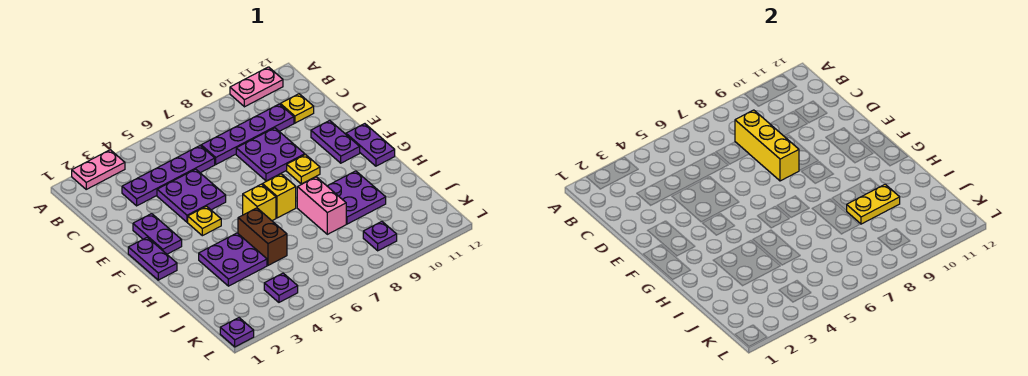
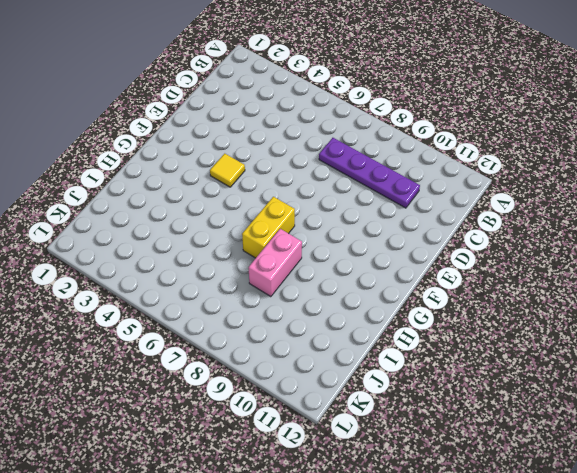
yellow 1x1 tile [210,154,245,187] -> yellow 1x1 plate [188,206,221,236]
yellow 1x2 brick [242,197,295,258] -> yellow 1x1 brick [262,174,296,218]
none -> pink 1x2 plate [72,150,125,189]
none -> pink 1x2 plate [230,67,283,107]
none -> purple 1x4 plate [122,146,215,206]

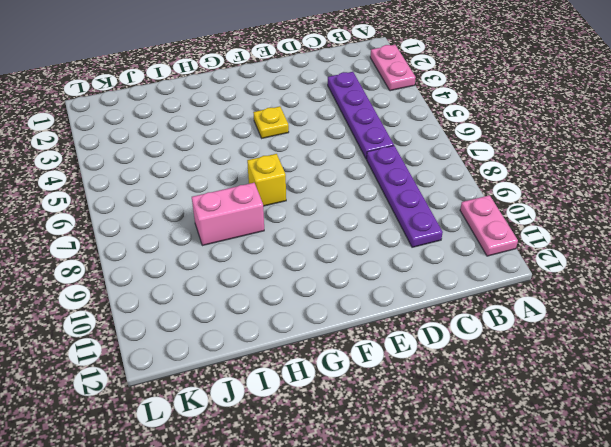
none -> yellow 1x1 plate [280,94,314,123]
none -> purple 2x2 plate [157,169,226,222]
none -> purple 2x2 plate [236,128,305,181]

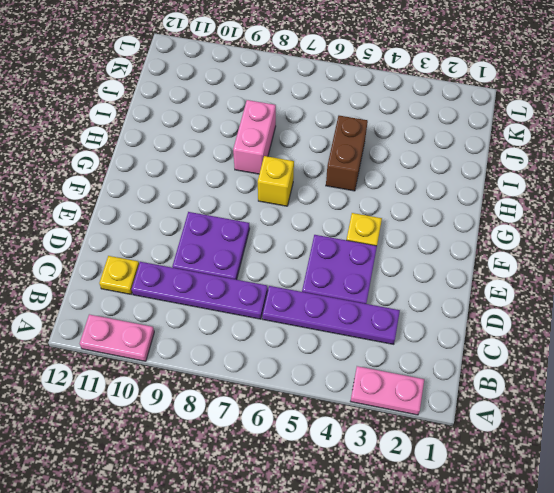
none -> purple 1x2 plate [133,214,182,254]
none -> purple 1x2 plate [311,120,360,163]
none -> purple 1x2 plate [128,237,177,280]

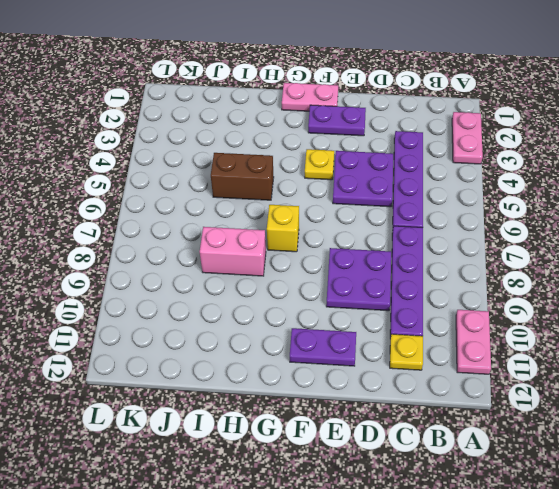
pink 1x2 plate [282,83,338,111] -> purple 1x2 plate [128,237,177,280]
none -> yellow 1x1 plate [287,155,320,184]
none -> purple 1x2 plate [346,124,395,166]
none -> yellow 1x1 brick [243,184,276,221]

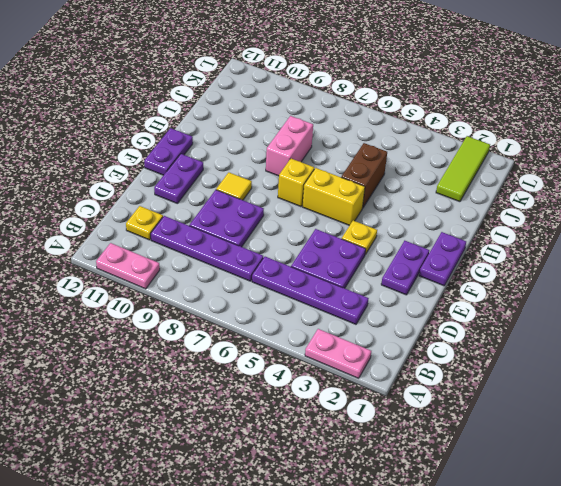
yellow 1x1 tile [216,172,252,200] -> yellow 1x1 plate [287,155,320,184]
yellow 1x2 brick [303,168,365,226] -> yellow 1x1 brick [243,184,276,221]
lime 1x3 tile [436,136,490,202] -> none
none -> purple 2x2 plate [199,233,267,286]
none -> purple 2x2 plate [328,171,386,224]
none -> purple 1x1 plate [264,273,298,302]

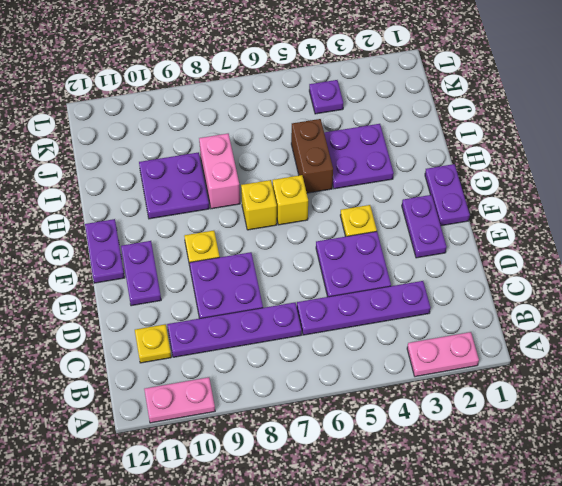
none -> purple 1x1 plate [363,222,397,251]
none -> purple 1x1 plate [220,318,254,347]
none -> yellow 1x3 brick [735,110,799,181]

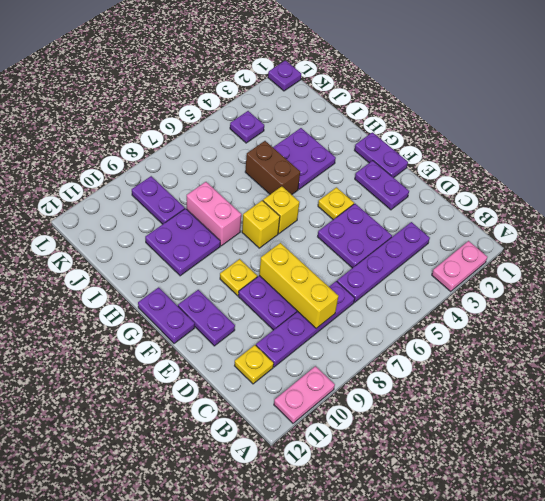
purple 1x2 plate [132,176,185,224] -> purple 1x1 plate [363,222,397,251]
none -> yellow 1x2 plate [847,184,900,224]

